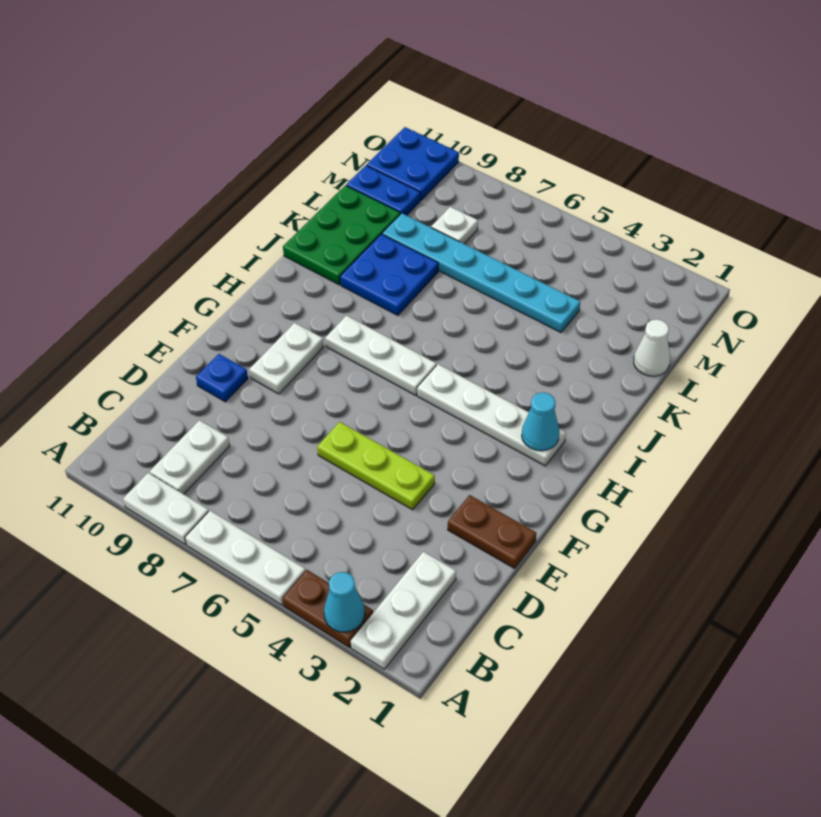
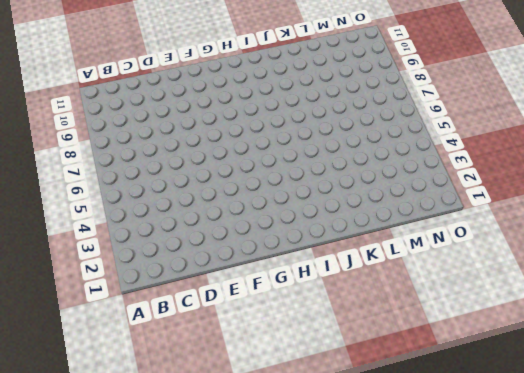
none -> white 1x3 plate [351,552,456,669]
none -> brown 1x2 plate [282,570,373,647]
none -> white 1x3 plate [185,511,306,605]

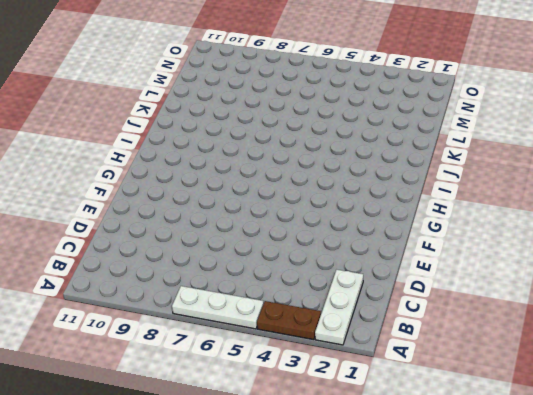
none -> white 1x2 plate [123,473,209,544]
none -> white 1x2 plate [150,420,230,494]
none -> brown 1x2 plate [448,495,536,568]

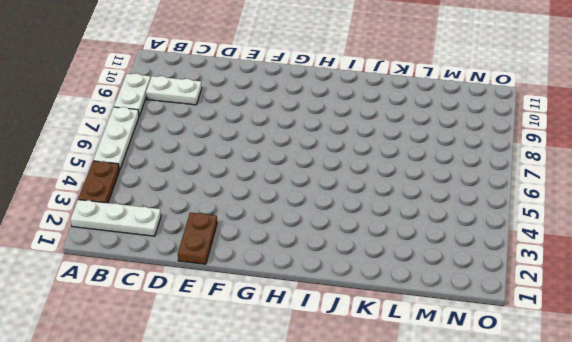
none -> lime 1x3 plate [317,422,435,510]
none -> blue 1x1 plate [196,354,248,402]
none -> white 1x2 plate [249,323,324,394]

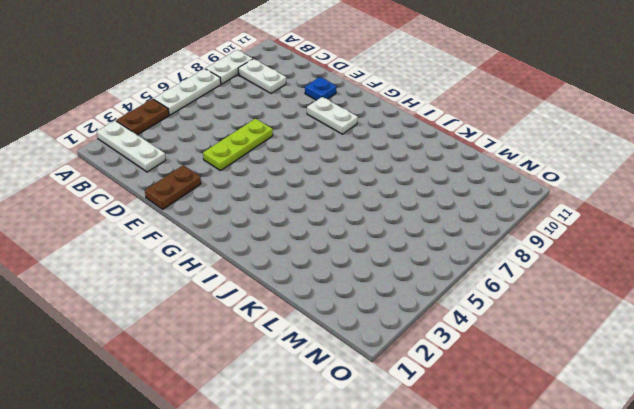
none -> white 1x4 plate [417,364,566,466]
none -> white 1x3 plate [325,316,436,395]
none -> blue 2x2 plate [340,234,438,315]

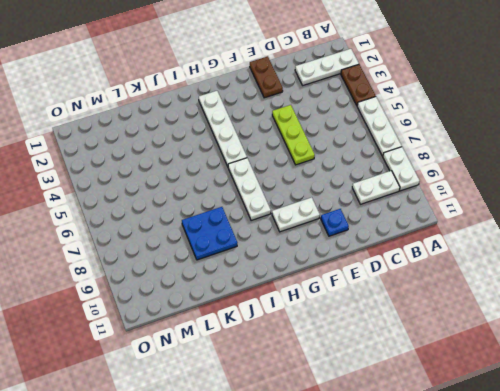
none -> green 2x3 plate [283,185,400,285]
none -> white 1x1 cone [634,319,670,376]
none -> cyan 1x6 plate [382,213,580,332]

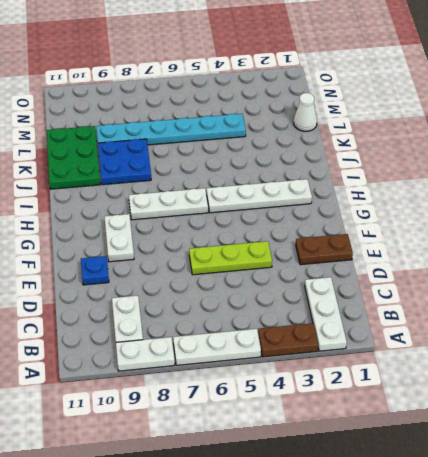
none -> white 1x1 plate [431,207,478,244]
none -> blue 1x2 plate [346,165,420,215]
none -> blue 2x2 plate [367,127,459,200]

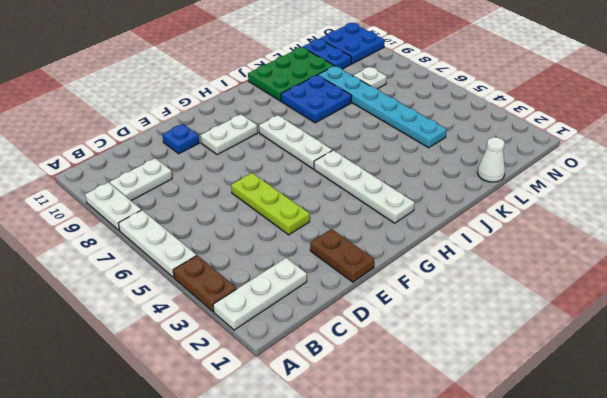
none -> cyan 1x1 cone [324,572,365,632]
none -> cyan 1x1 cone [522,392,560,451]

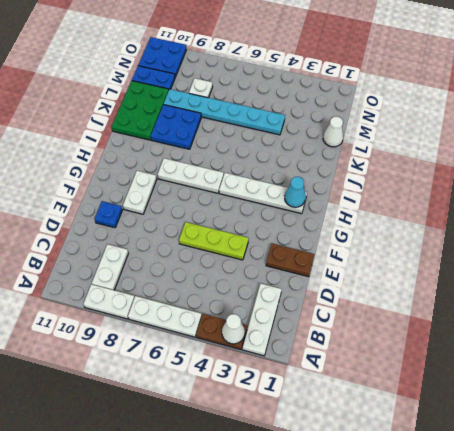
white 1x1 cone [222,314,245,344] -> cyan 1x1 cone [324,572,365,632]

